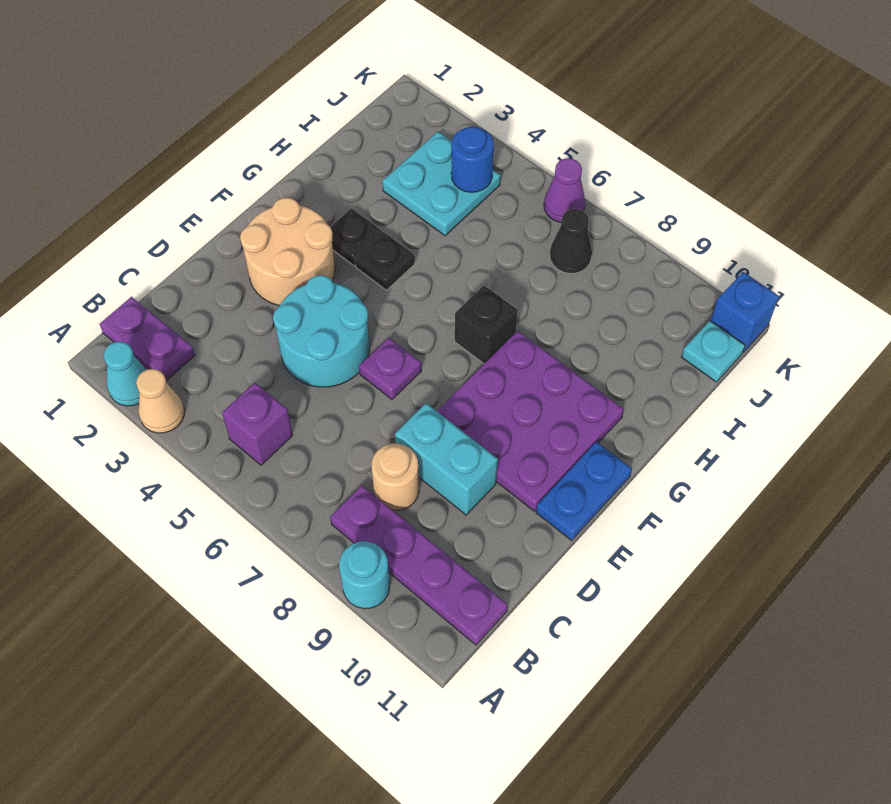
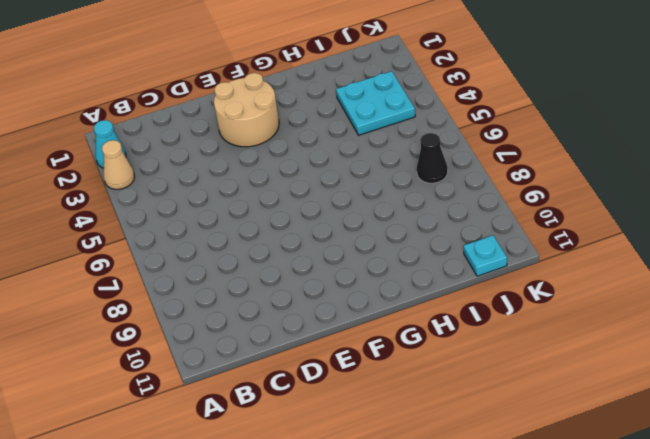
none -> cyan 1x1 round brick [339,541,390,609]
none -> purple 1x2 plate [100,297,195,381]
none -> purple 1x1 brick [222,383,293,465]

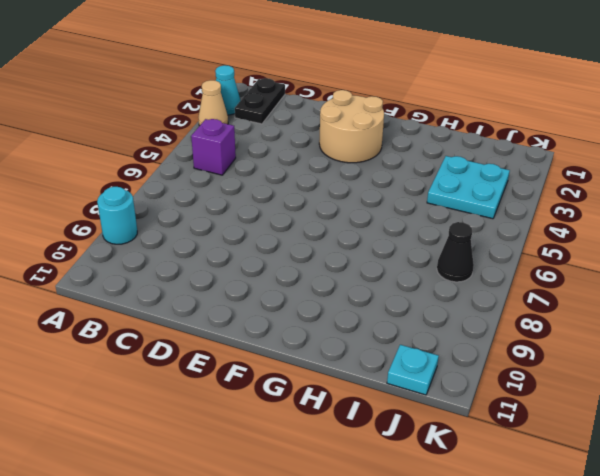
black 1x2 plate [235,78,285,124] -> purple 1x2 plate [100,297,195,381]
none -> purple 1x4 plate [330,485,508,645]
none -> tan 1x1 round brick [371,444,419,510]
none -> cyan 2x2 round brick [273,275,369,387]

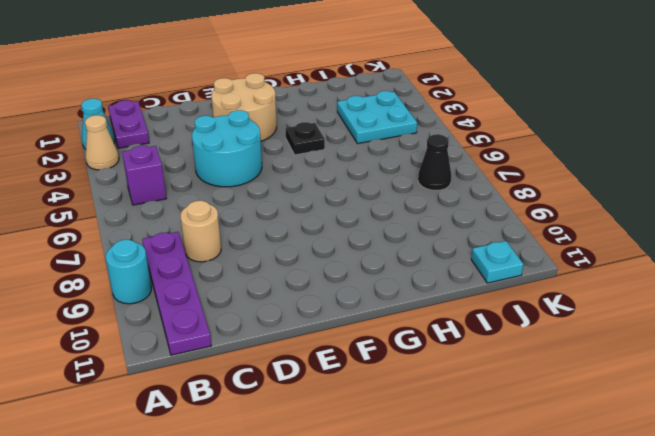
none -> cyan 1x2 brick [395,403,498,515]
none -> purple 1x1 plate [359,338,421,399]
none -> purple 3x3 plate [437,331,624,511]

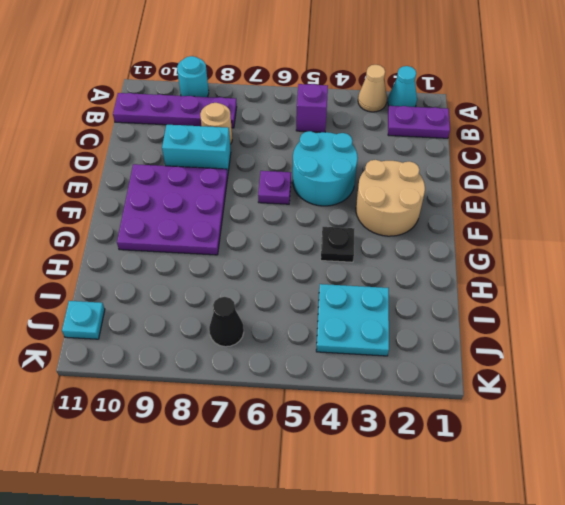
none -> blue 1x2 plate [536,442,632,540]
none -> black 1x1 plate [331,208,382,266]
none -> black 1x1 brick [455,285,518,364]

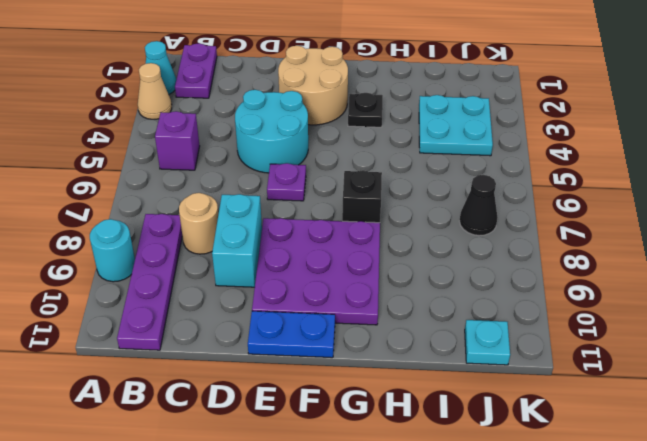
none -> black 1x1 plate [355,232,415,290]
none -> purple 1x1 cone [544,158,585,222]
none -> blue 1x1 brick [711,272,779,352]

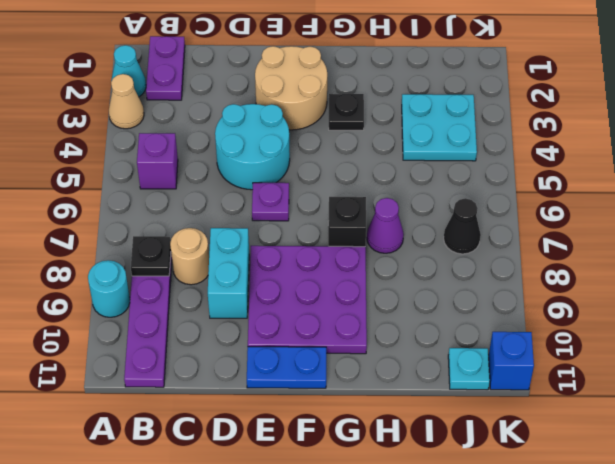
black 1x1 plate [131,236,171,276] -> black 1x1 plate moved to [355,232,415,290]
purple 1x1 cone [367,198,404,253] -> purple 1x1 cone moved to [544,158,585,222]
none -> blue 1x1 round brick [451,127,494,192]

